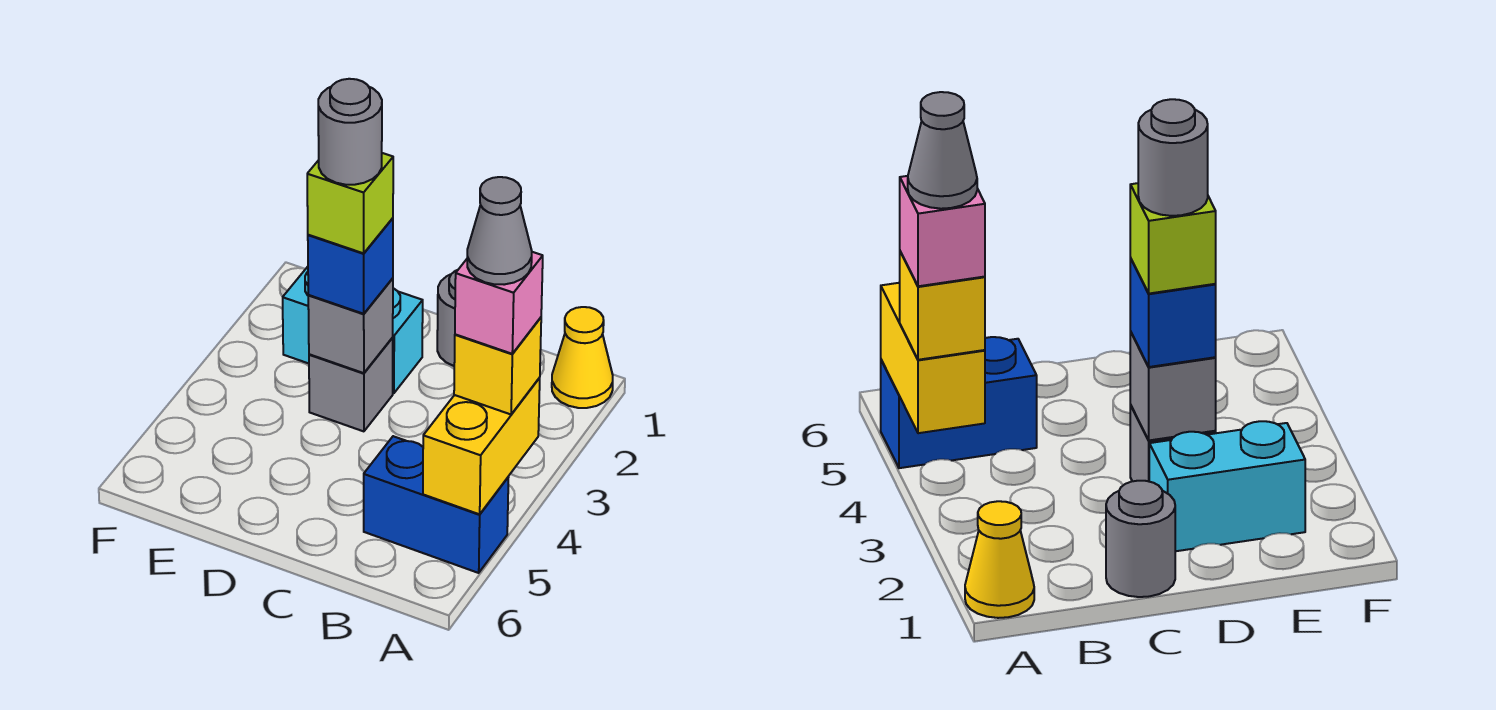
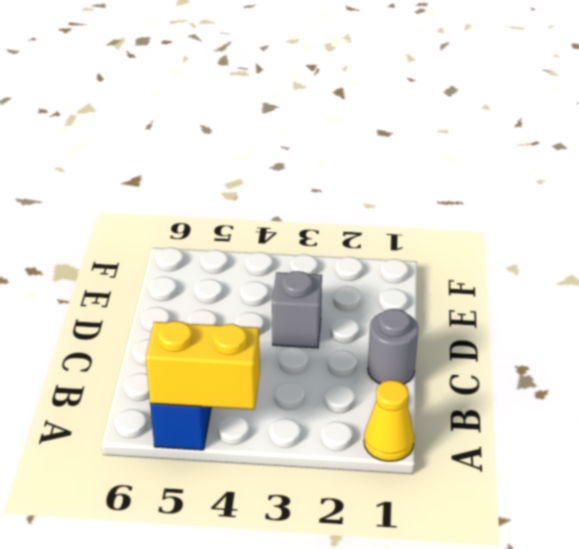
none -> cyan 1x2 brick [283,267,423,393]
none -> grey 1x1 brick [308,278,393,373]
none -> yellow 1x1 brick [454,317,541,414]

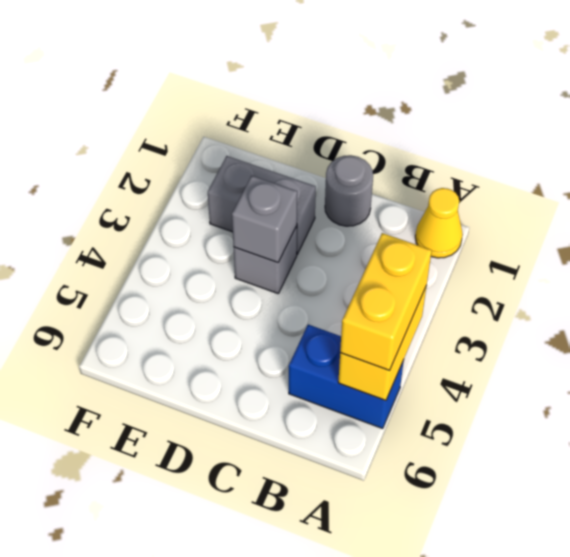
yellow 1x2 brick [340,233,432,371] -> yellow 1x1 brick [454,317,541,414]
grey 1x2 brick [208,156,316,254] -> cyan 1x2 brick [283,267,423,393]
none -> blue 1x1 brick [308,218,393,314]
none -> pink 1x1 brick [455,252,543,354]
none -> lime 1x1 brick [307,153,393,253]

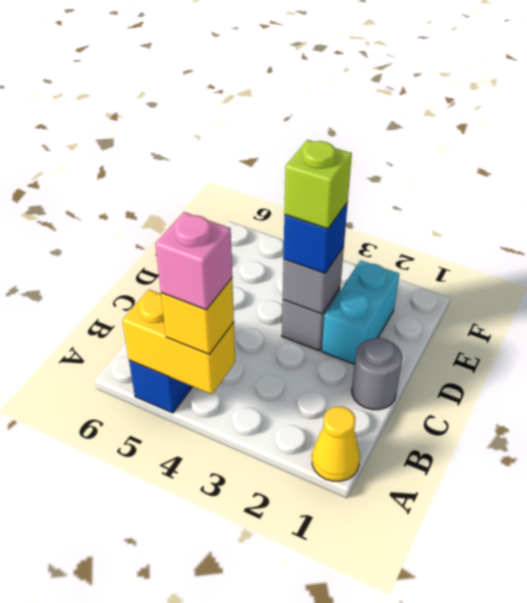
none -> grey 1x1 cone [467,177,532,285]
none -> grey 1x1 round brick [318,79,382,185]

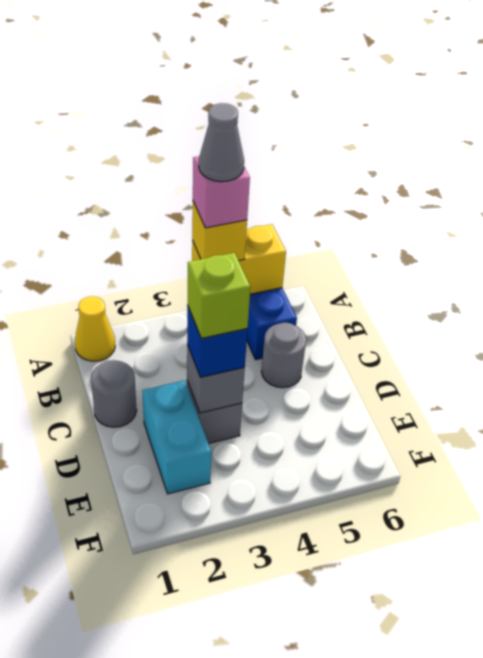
grey 1x1 round brick [261,323,306,388] -> grey 1x1 round brick moved to [318,79,382,185]

